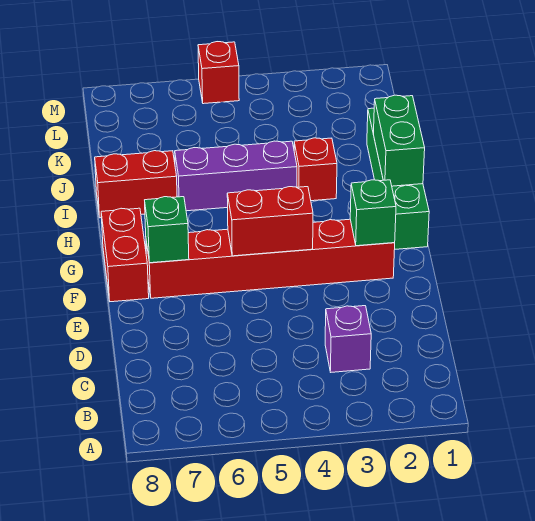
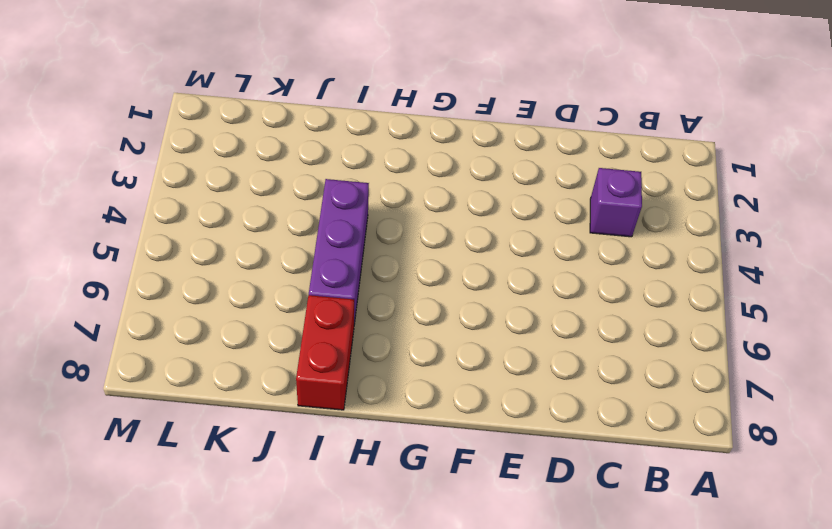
none -> red 1x6 brick [146,219,395,298]
none -> red 1x2 brick [101,208,149,302]
none -> green 1x4 brick [367,108,429,249]

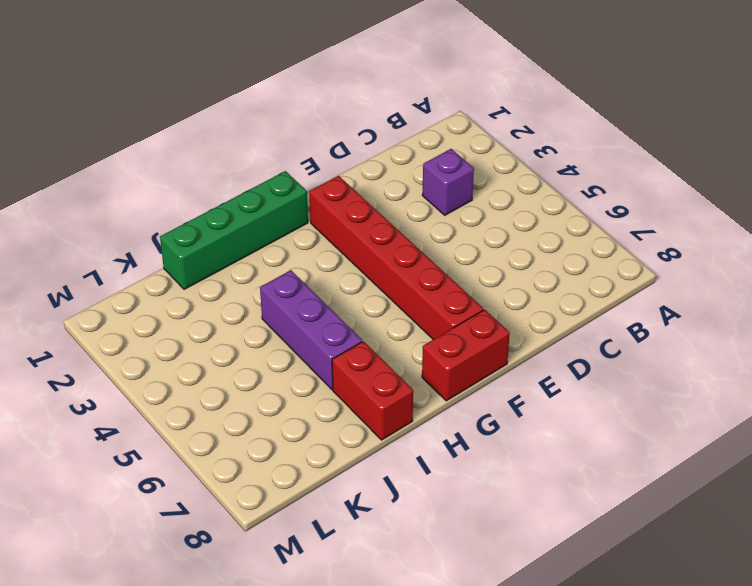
none -> red 1x1 brick [294,138,337,201]
none -> red 1x1 brick [198,42,239,104]
none -> green 1x1 brick [350,180,396,246]

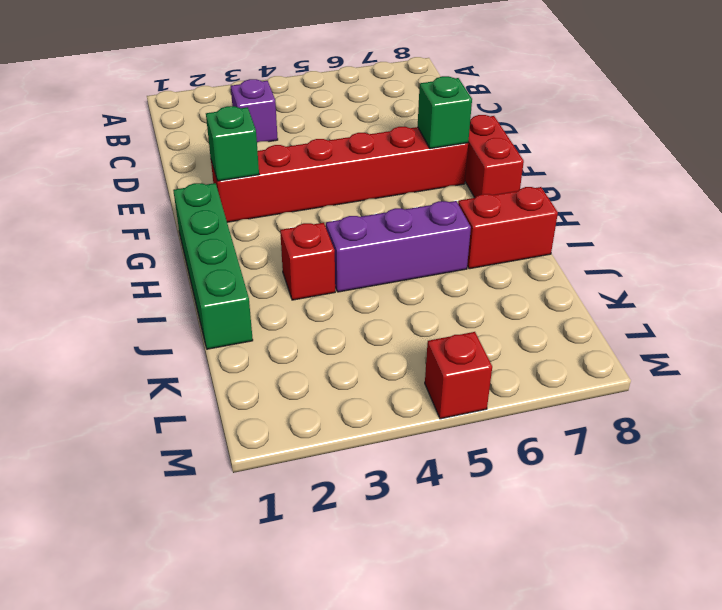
none -> red 1x2 brick [227,187,313,256]
none -> green 1x2 brick [374,95,425,186]

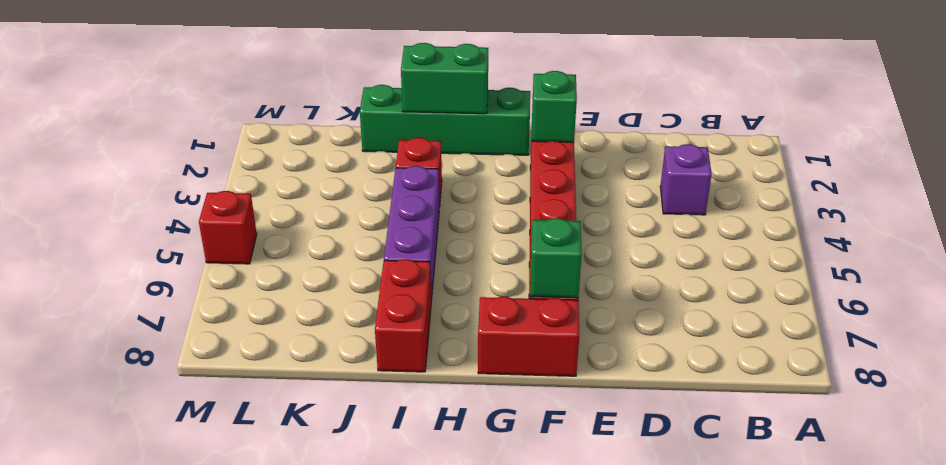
none -> red 1x2 brick [227,187,313,256]

